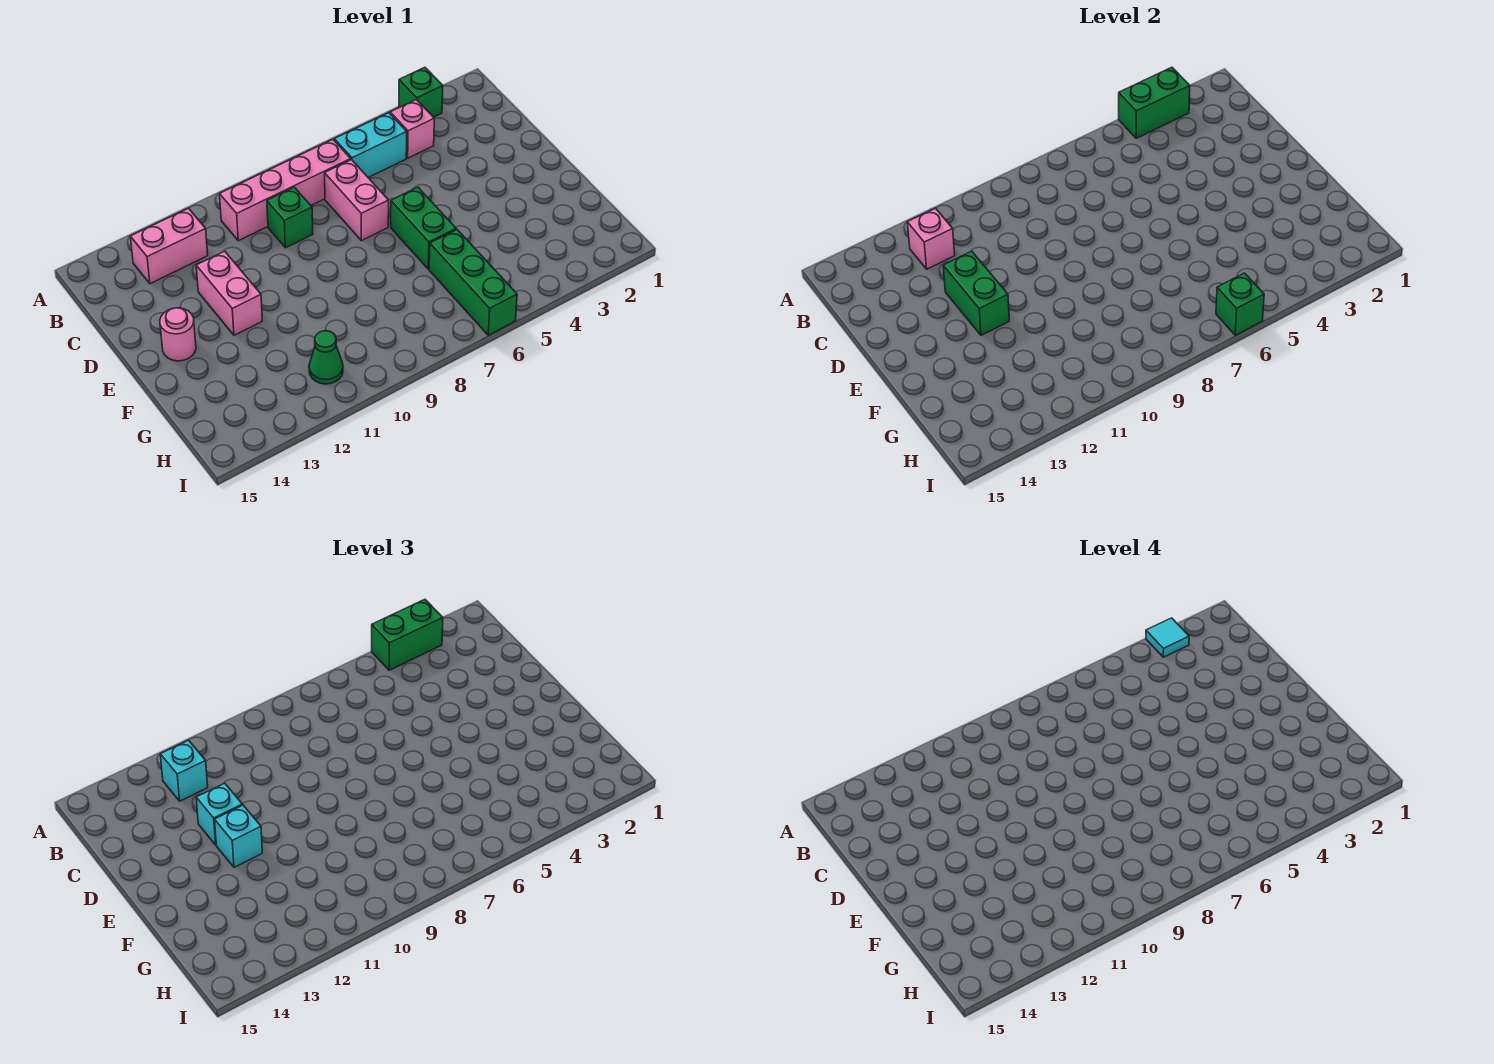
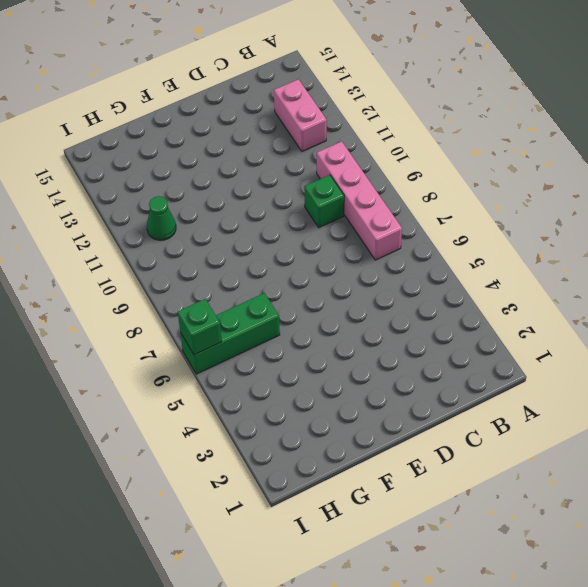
none -> green 1x1 brick [399,67,443,117]
none -> pink 1x1 brick [390,100,434,158]
none -> cyan 1x2 brick [334,113,407,178]

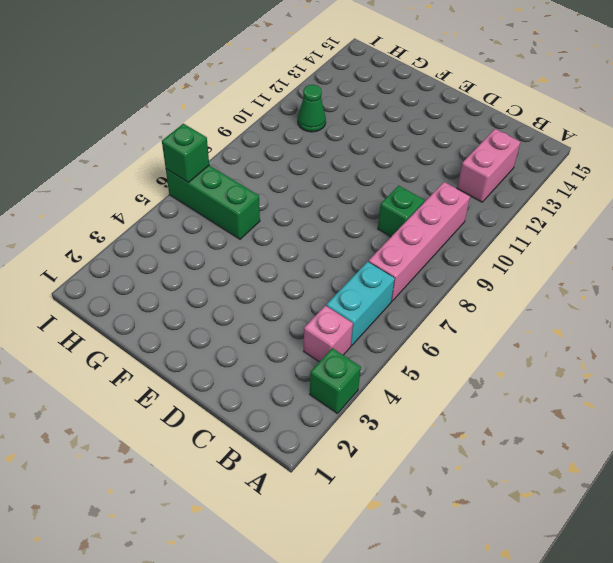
none -> pink 1x2 brick [325,160,389,241]
none -> pink 1x2 brick [196,251,262,335]
none -> green 1x2 brick [391,187,456,269]

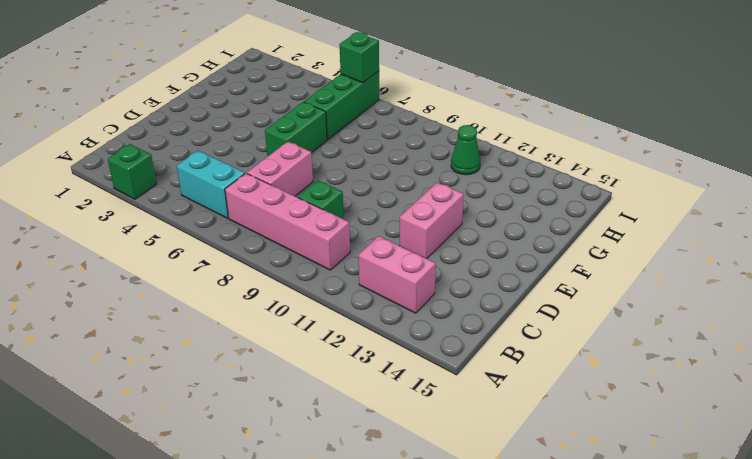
none -> pink 1x1 brick [390,100,434,158]
none -> pink 1x1 round brick [160,308,196,361]
none -> green 1x2 brick [1119,67,1190,138]

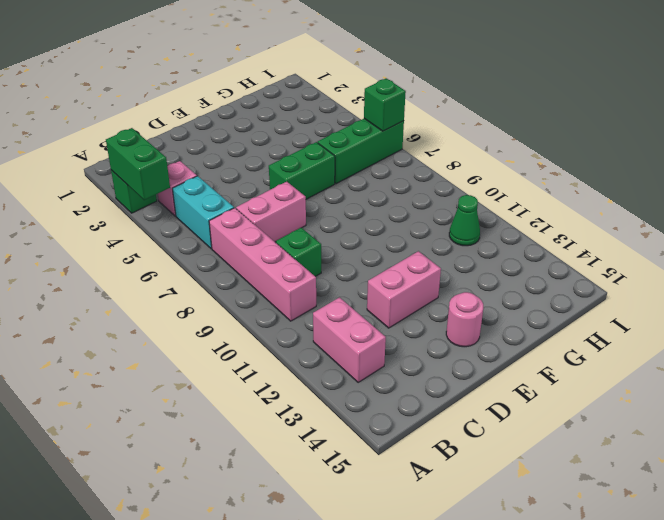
none -> pink 1x1 brick [907,208,955,269]
none -> green 1x2 brick [943,251,1009,335]
none -> green 1x2 brick [372,599,443,670]

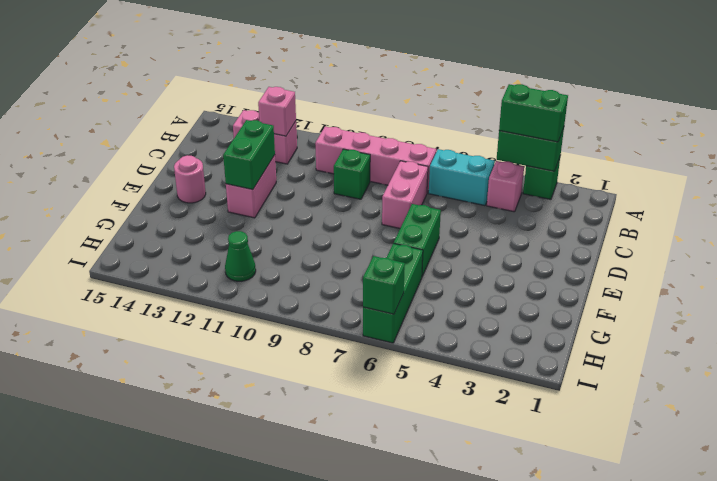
none -> cyan 1x1 brick [160,740,208,801]
none -> cyan 1x1 brick [196,783,242,845]
none -> cyan 1x1 brick [215,805,262,867]

